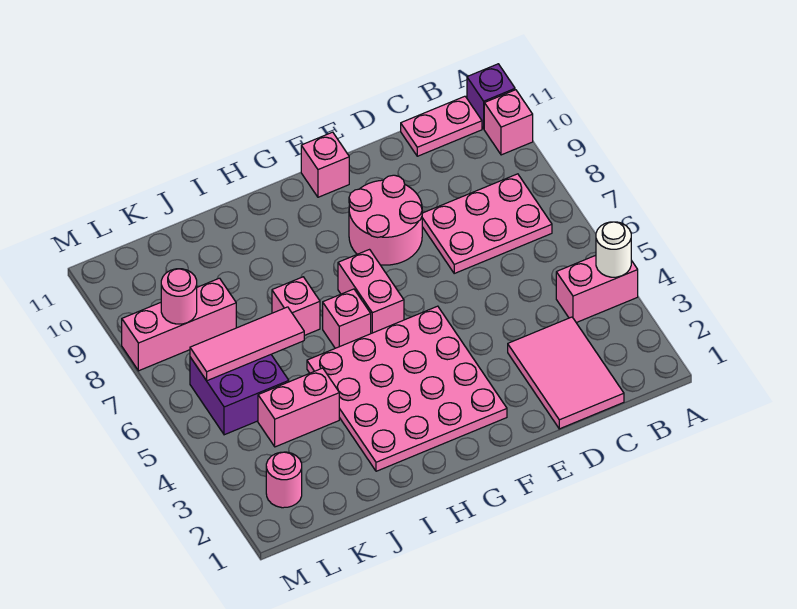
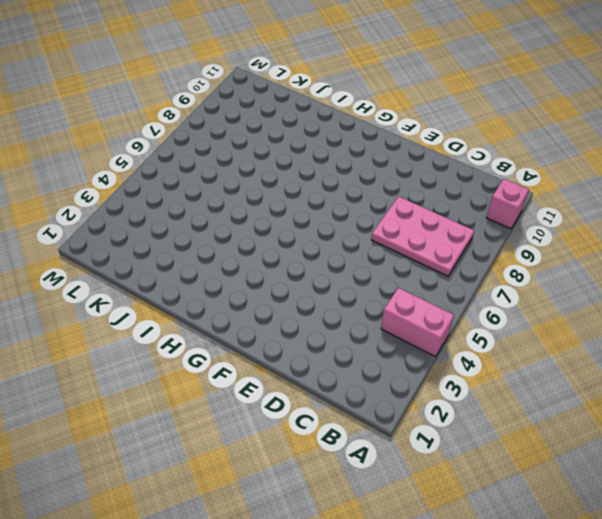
none -> purple 1x1 brick [467,64,515,129]
none -> pink 1x2 plate [401,96,482,156]
none -> pink 2x3 tile [508,317,624,429]

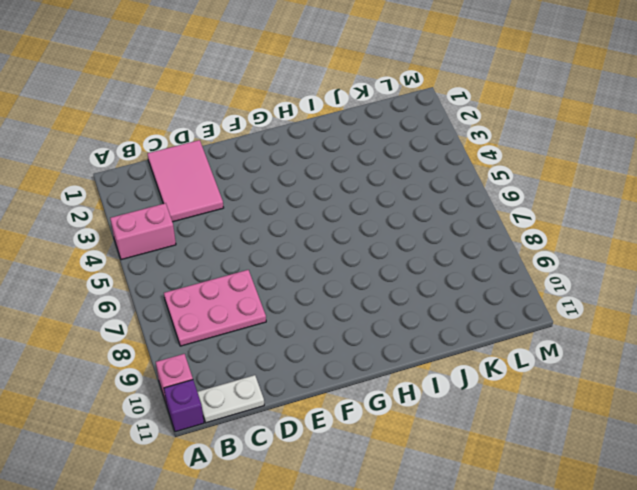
white 1x2 plate [198,375,264,423] -> pink 1x2 plate [401,96,482,156]
none -> pink 2x2 round brick [349,175,422,265]
none -> pink 4x4 plate [307,306,507,471]
none -> pink 1x1 brick [301,132,349,197]

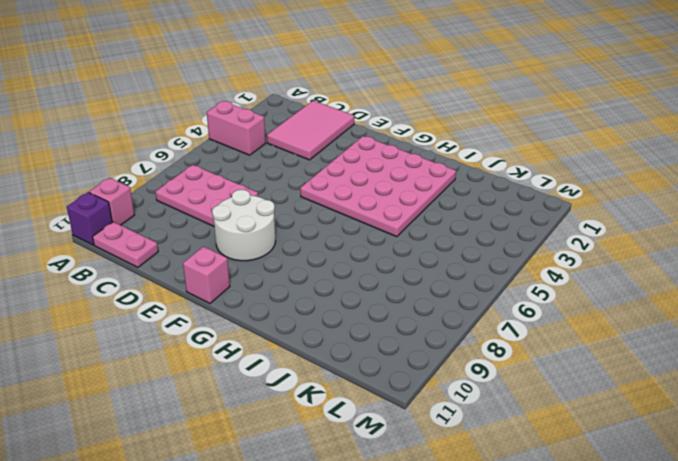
white 2x2 round brick [212,190,275,261] -> pink 2x2 round brick [349,175,422,265]
none -> pink 1x2 brick [338,250,404,333]
none -> pink 1x1 brick [323,289,371,348]
none -> pink 1x1 brick [272,277,320,336]

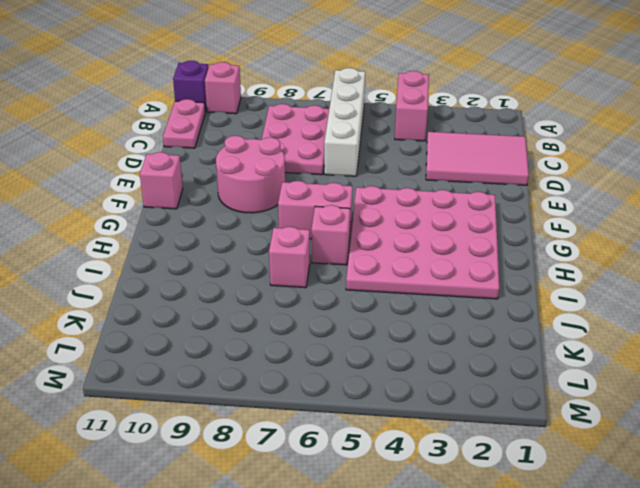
white 1x4 brick [324,68,365,176] -> none
none -> pink 1x2 brick [258,368,339,447]
none -> purple 2x2 brick [190,355,289,435]
none -> pink 1x3 brick [122,278,236,371]

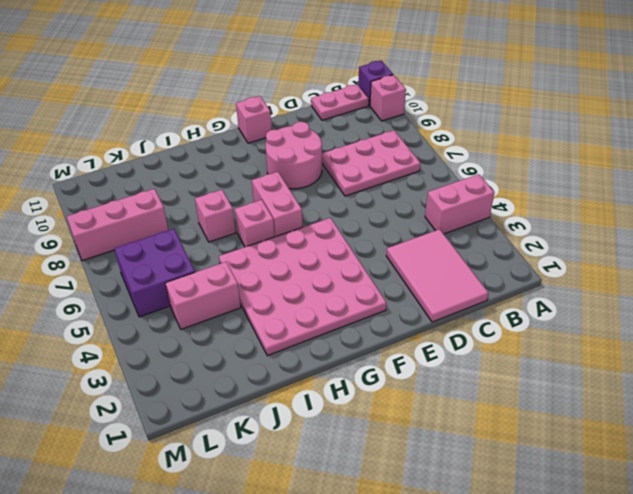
none -> pink 1x1 round brick [266,452,302,508]
none -> white 1x1 round brick [596,222,631,277]
none -> pink 1x3 tile [190,307,304,381]

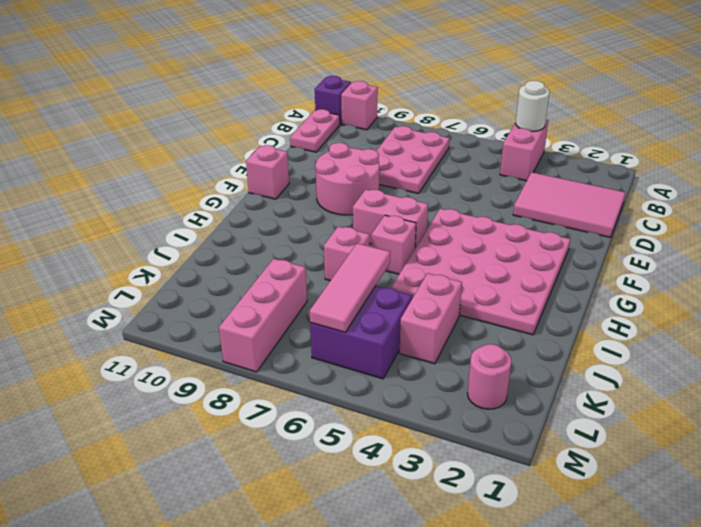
none -> pink 1x1 round brick [161,269,197,324]

